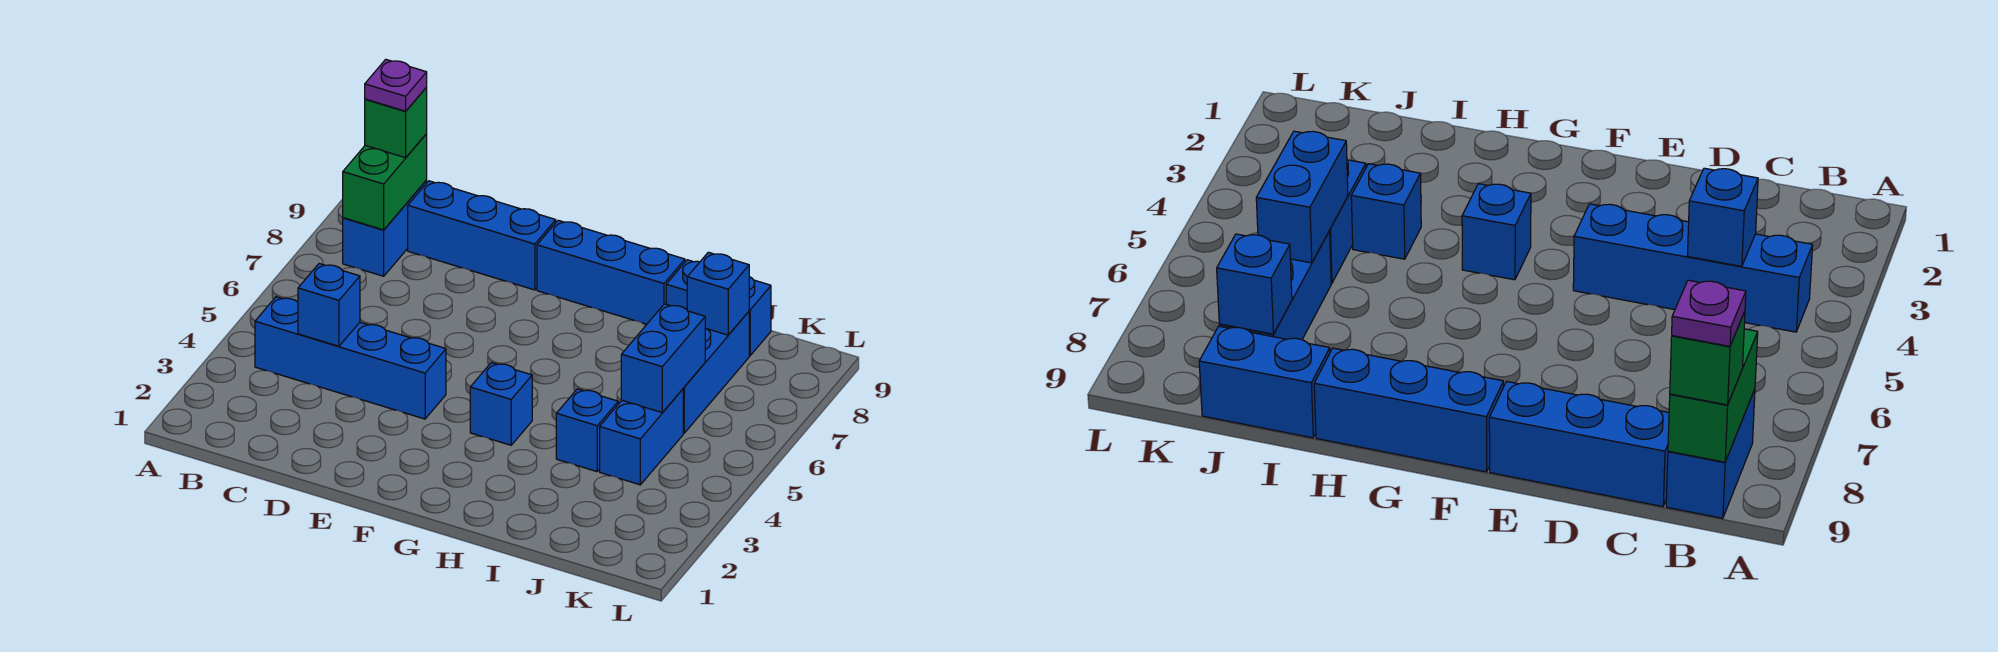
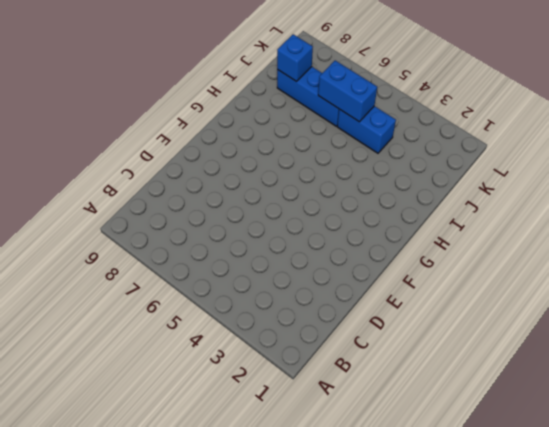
none -> blue 1x4 brick [255,297,446,419]
none -> blue 1x2 brick [343,180,427,276]
none -> blue 1x3 brick [408,181,556,290]

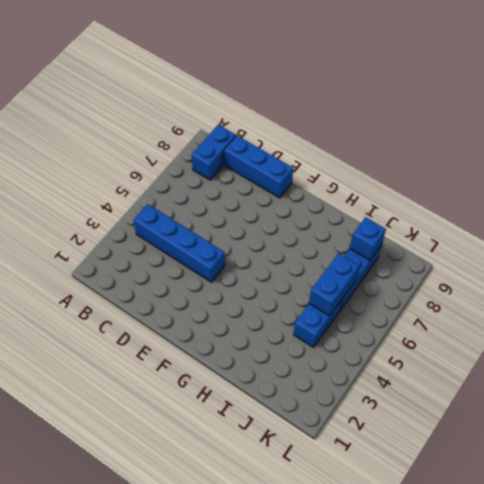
none -> blue 1x3 brick [537,220,685,324]
none -> blue 1x1 brick [470,363,532,445]
none -> blue 1x1 brick [556,389,618,472]

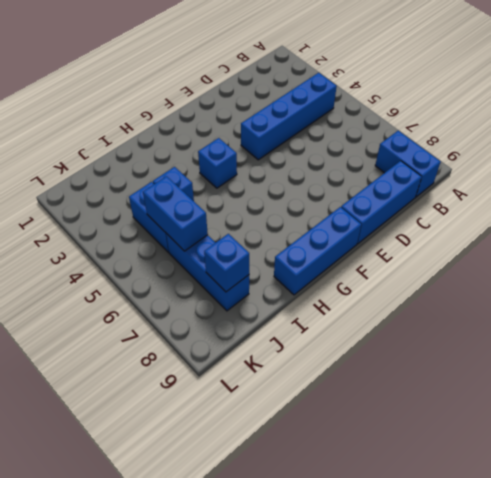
none -> blue 1x2 brick [666,260,771,356]
none -> green 1x2 brick [343,134,427,230]
none -> blue 1x1 brick [298,264,360,346]

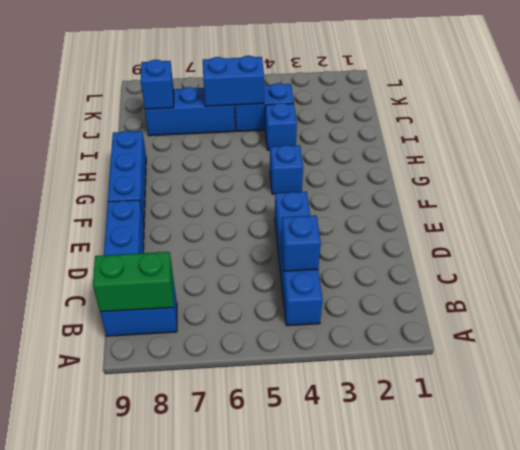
none -> blue 1x2 brick [666,260,771,356]
none -> green 1x1 brick [365,88,427,158]
none -> purple 1x1 plate [365,59,427,111]

